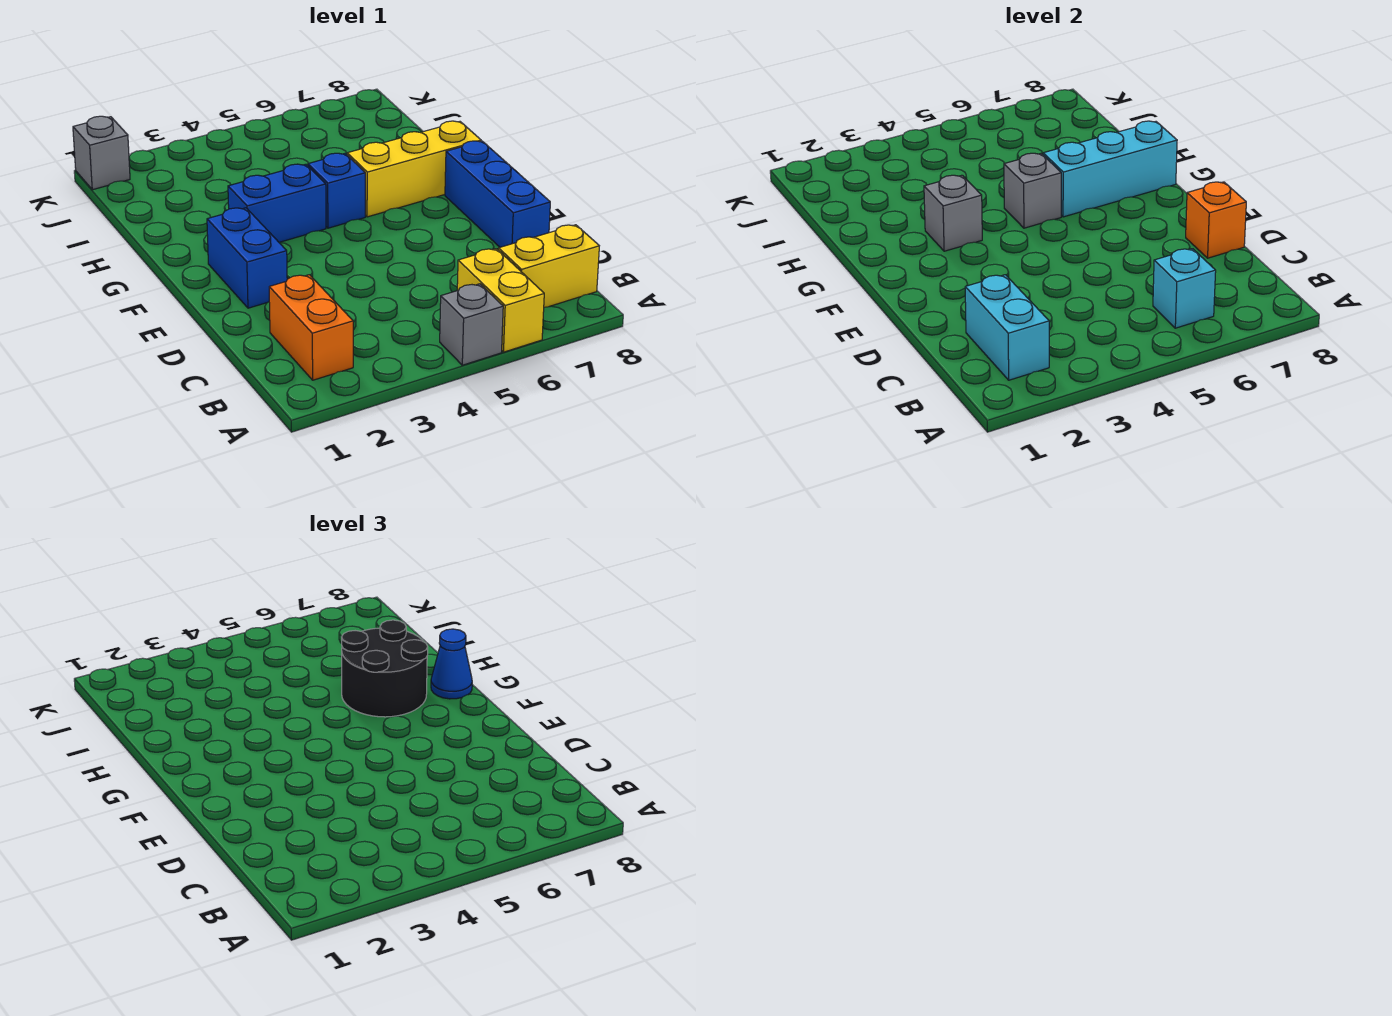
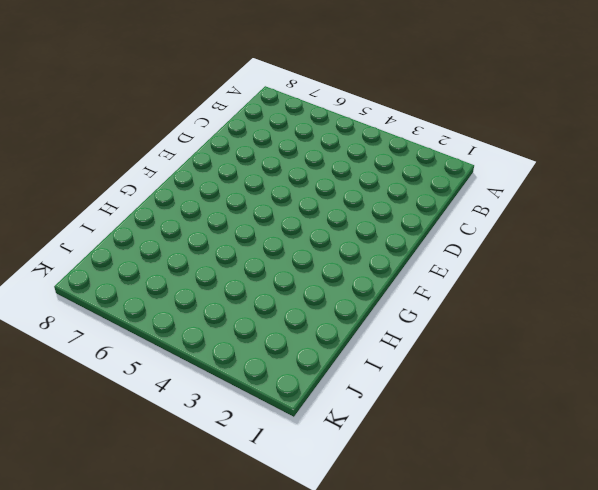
none -> grey 1x1 brick [440,284,503,365]
none -> yellow 1x2 brick [457,249,544,352]
none -> orange 1x2 brick [269,275,353,380]

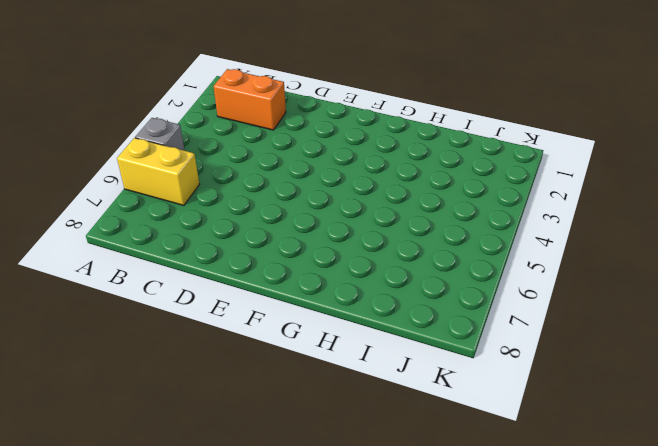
none -> yellow 1x2 brick [498,225,599,307]
none -> blue 1x3 brick [445,141,550,247]
none -> blue 1x2 brick [207,208,287,308]

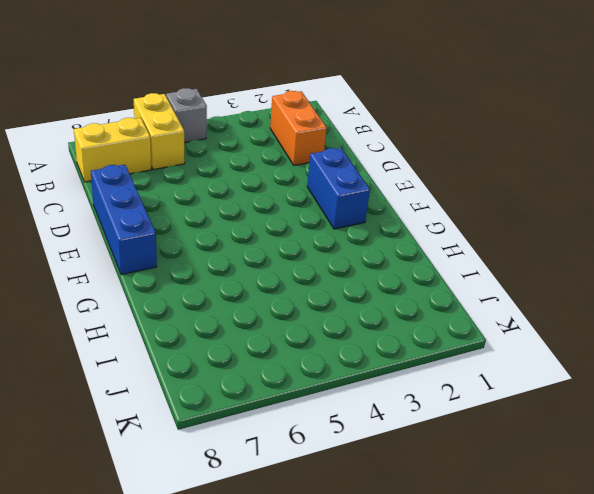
none -> blue 1x2 brick [228,164,326,242]
none -> blue 1x1 brick [308,153,365,228]
none -> yellow 1x3 brick [347,121,481,217]

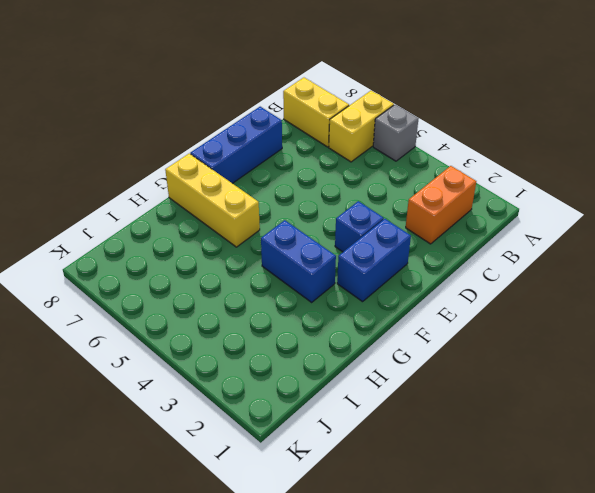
blue 1x1 brick [335,201,384,252] -> blue 1x1 brick moved to [308,153,365,228]
none -> grey 1x1 brick [73,116,130,190]
none -> cyan 1x2 brick [965,275,1049,380]
none -> cyan 1x1 brick [1153,249,1216,328]

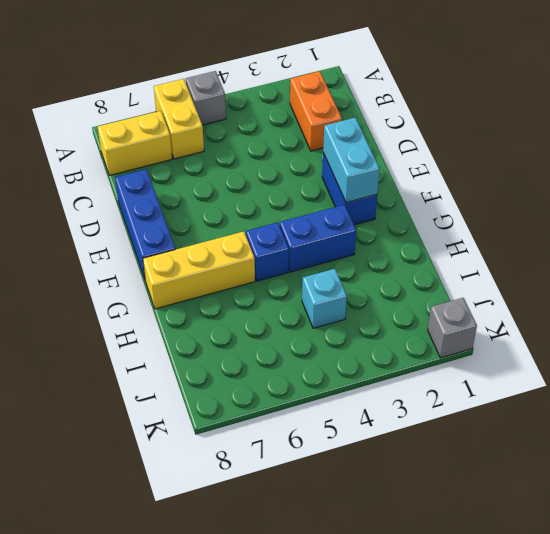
cyan 1x2 brick [323,118,380,203] -> cyan 1x2 brick moved to [965,275,1049,380]
cyan 1x1 brick [302,269,347,328] -> cyan 1x1 brick moved to [1153,249,1216,328]
none -> orange 1x1 brick [1186,182,1246,258]
none -> grey 1x1 brick [924,175,982,251]
none -> grey 1x1 brick [1004,153,1061,228]

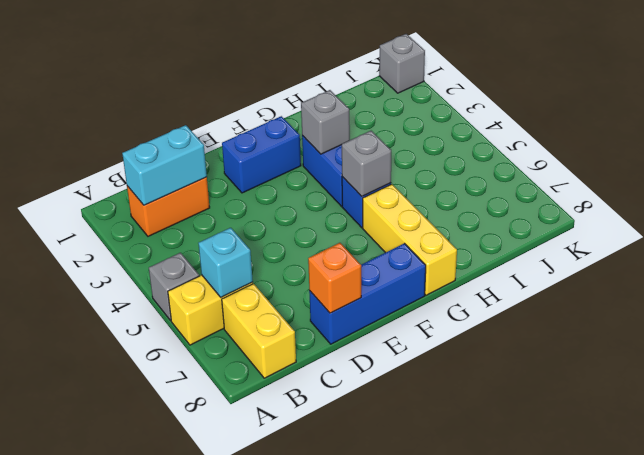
none -> cyan 1x3 brick [1043,121,1177,217]
none -> black 2x2 round brick [342,620,428,717]
none -> blue 1x1 cone [431,629,472,699]

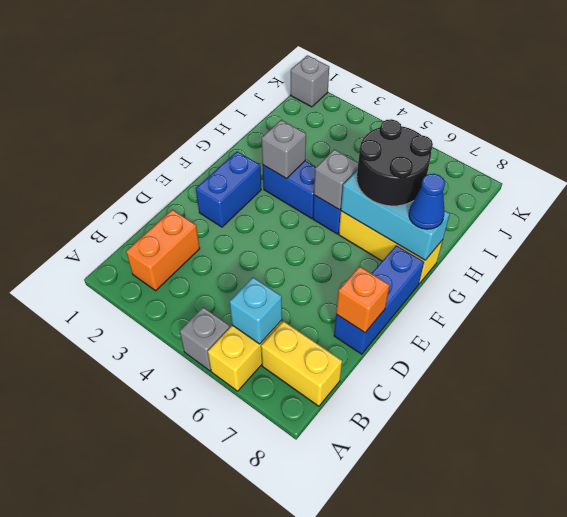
none -> cyan 1x2 brick [965,275,1049,380]

